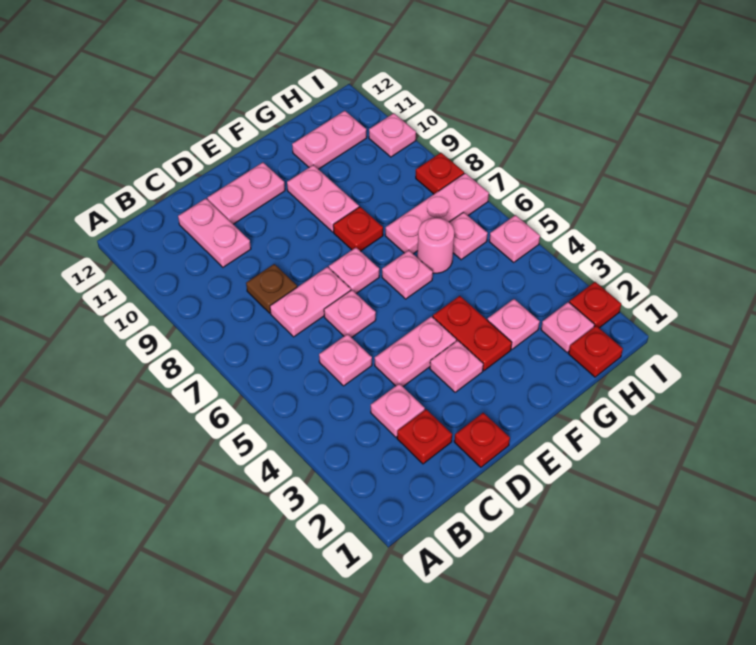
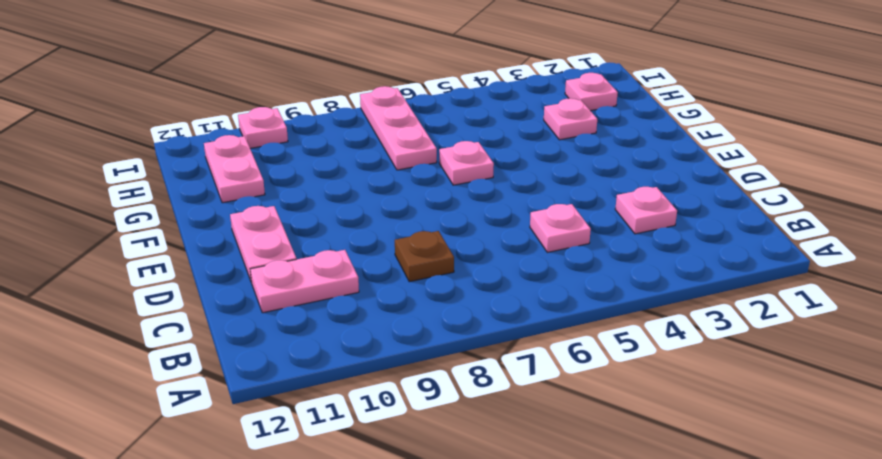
none -> red 1x1 plate [397,409,452,464]
none -> pink 1x2 plate [270,267,351,337]
none -> red 1x1 plate [454,413,510,467]

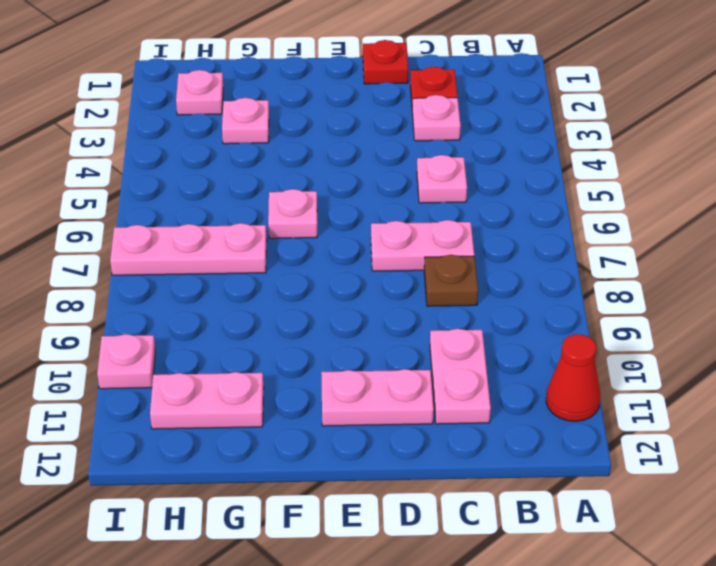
red 1x1 cone [546,334,600,421] -> none
none -> pink 1x2 plate [375,316,457,386]
none -> pink 1x1 plate [324,290,376,338]
none -> pink 1x1 plate [430,340,483,392]

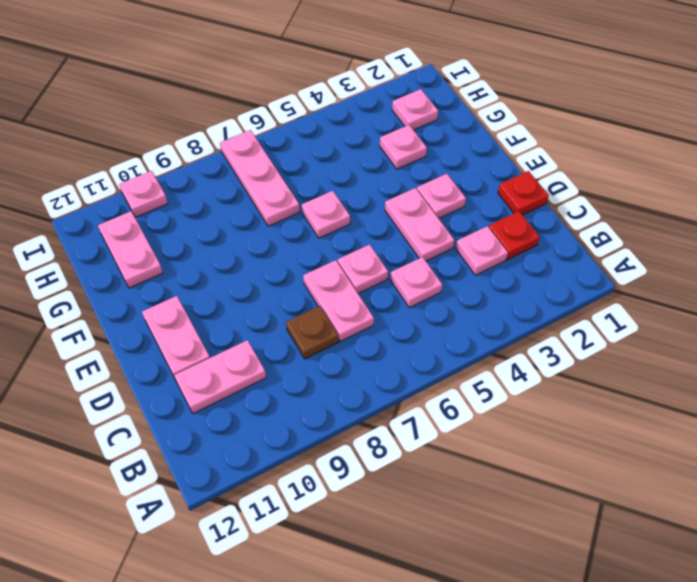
none -> pink 1x1 plate [329,248,379,293]
none -> red 1x2 plate [433,296,512,371]
none -> red 1x1 plate [333,207,383,251]

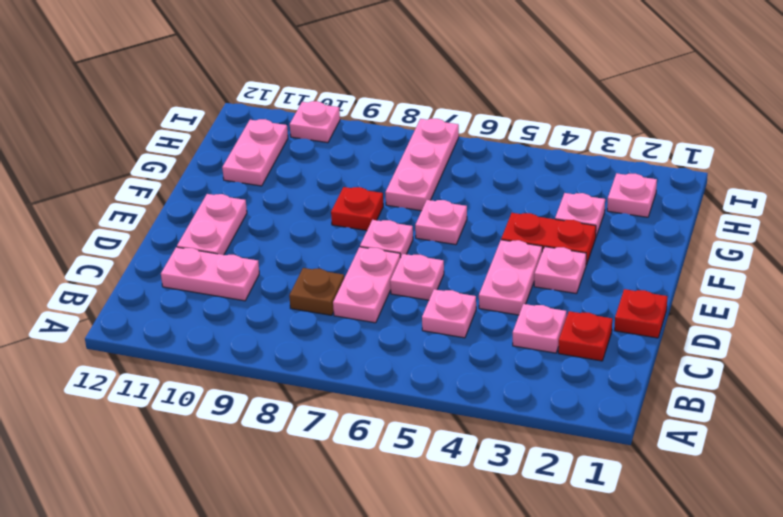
none -> pink 1x2 plate [287,165,359,232]
none -> pink 1x1 round brick [417,218,454,273]
none -> red 1x1 plate [568,326,623,377]

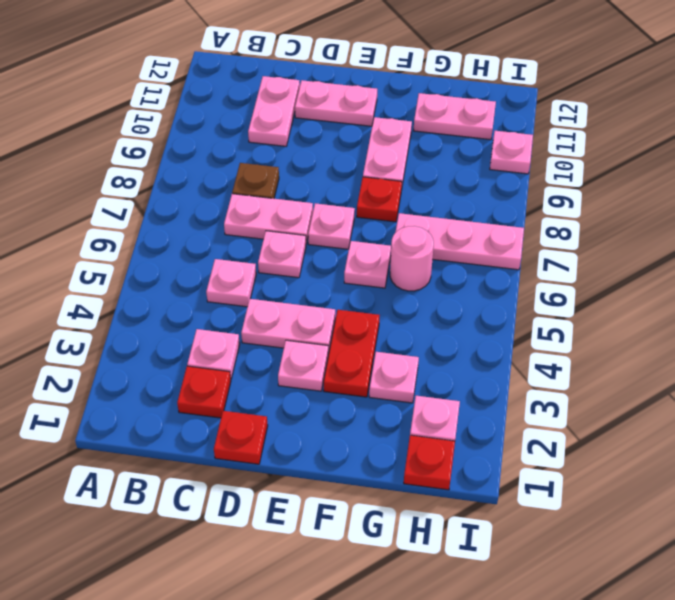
none -> pink 1x1 plate [450,212,488,260]
none -> red 1x1 plate [569,282,621,328]
none -> pink 1x1 plate [489,215,540,262]

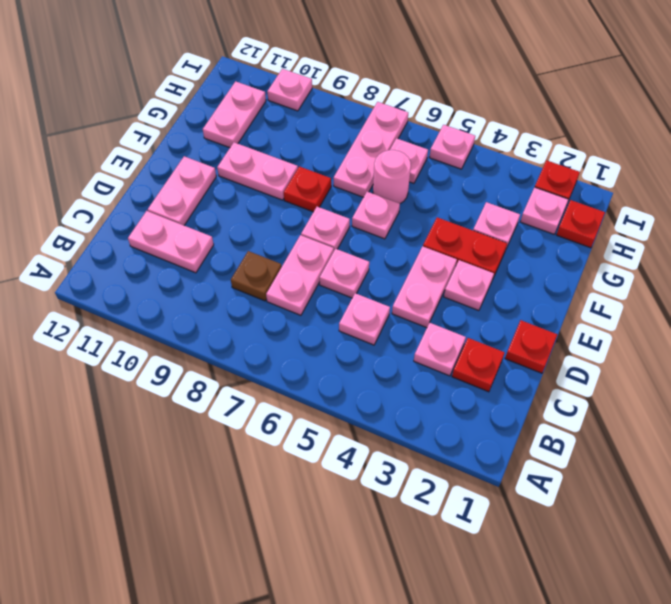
none -> red 1x1 plate [416,153,464,194]

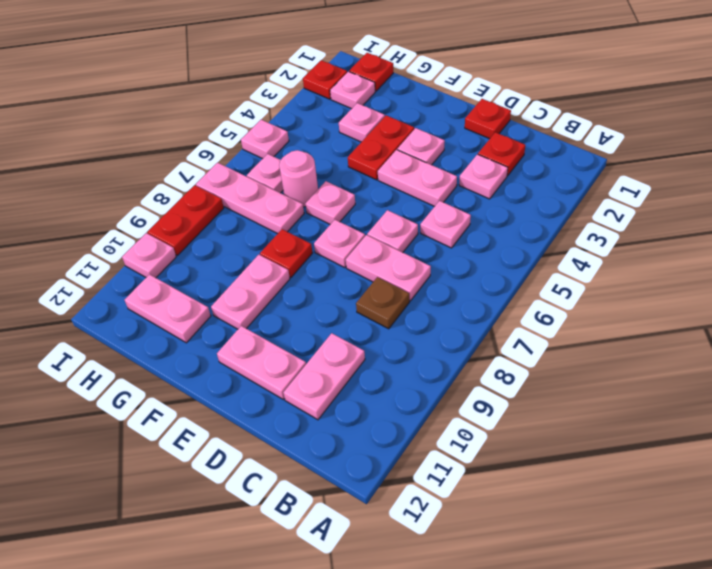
red 1x2 plate [148,185,224,255] -> red 1x1 plate [416,153,464,194]

